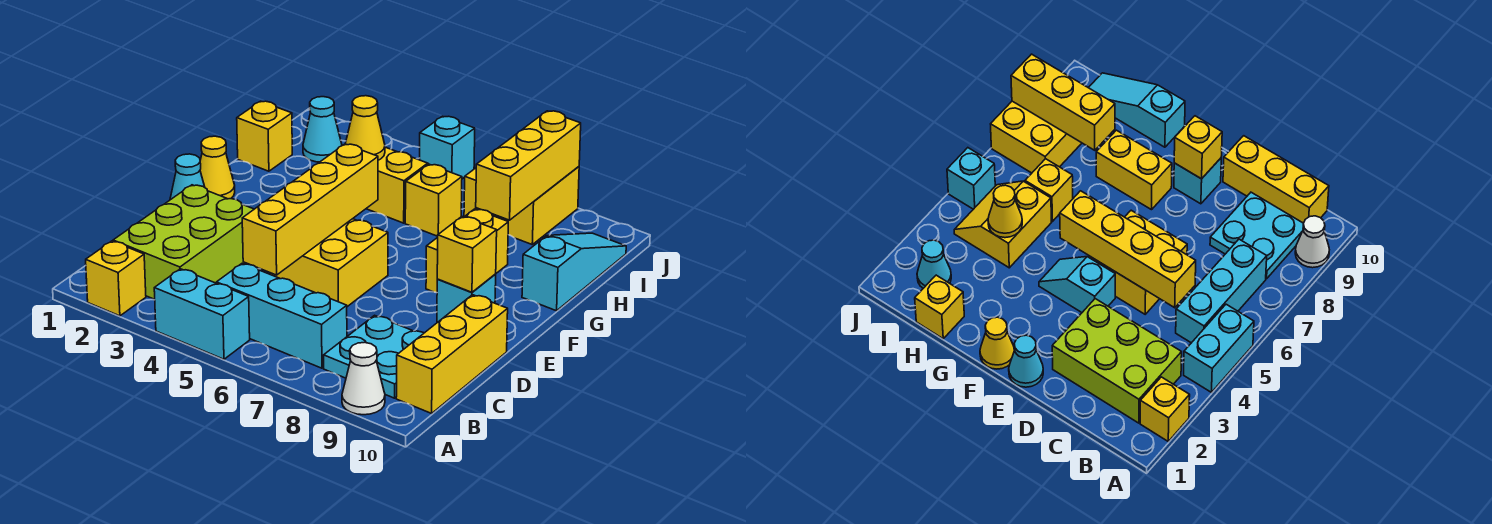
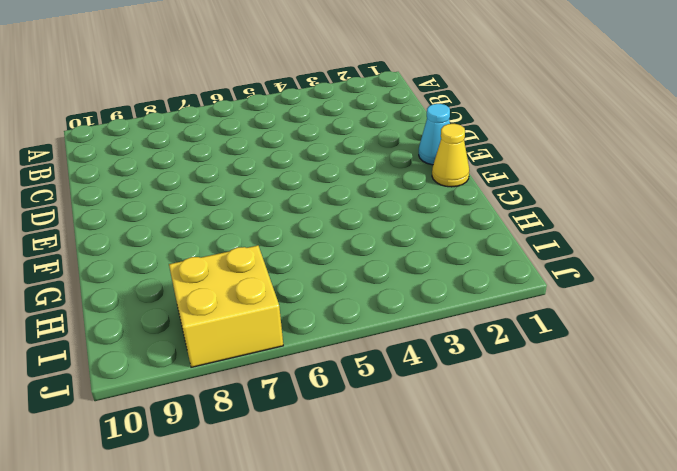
none -> yellow 1x1 brick [86,241,146,316]
none -> cyan 1x2 brick [154,269,250,359]
none -> white 1x1 cone [342,342,385,415]

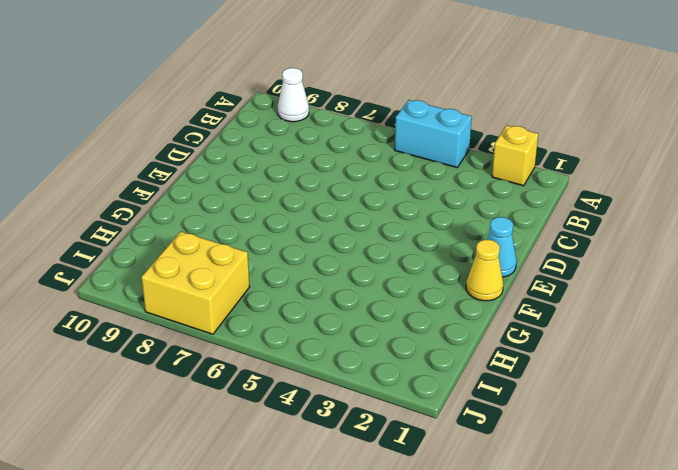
none -> lime 2x3 brick [113,185,254,299]
none -> cyan 1x3 brick [217,263,347,368]
none -> cyan 2x2 plate [324,315,424,398]

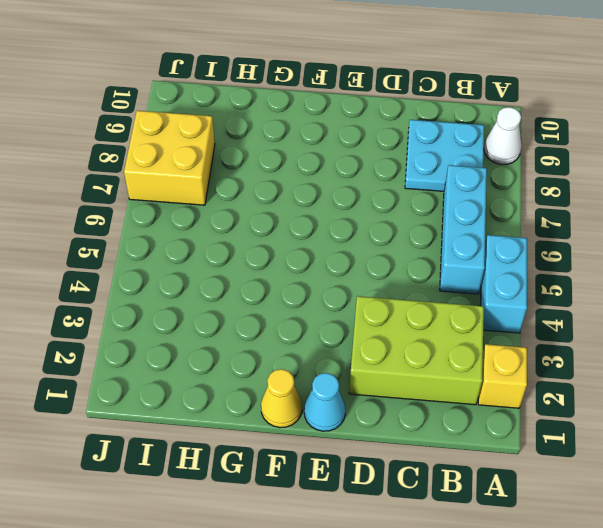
none -> yellow 1x3 brick [396,295,508,413]
none -> yellow 2x2 brick [270,219,388,307]
none -> cyan 1x2 slope [1039,257,1115,312]

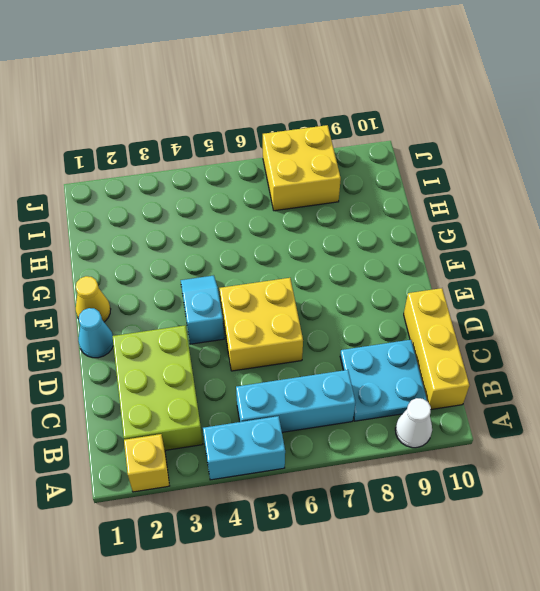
none -> cyan 1x1 brick [437,274,496,323]
none -> yellow 1x2 brick [426,209,508,293]
none -> cyan 1x3 slope [522,233,626,311]

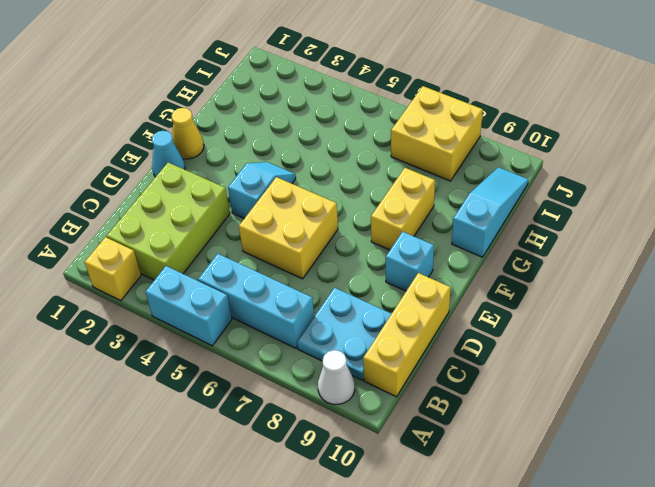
none -> yellow 1x1 brick [237,101,292,171]
none -> yellow 2x2 slope [366,147,428,223]
none -> yellow 1x1 brick [405,164,462,236]

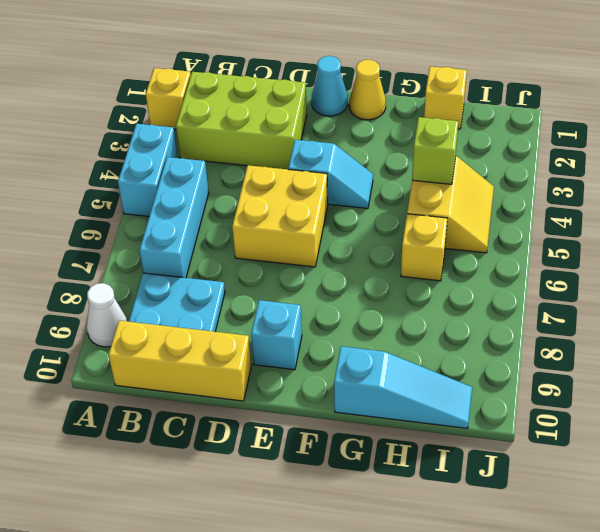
lime 1x1 brick [412,117,458,184] -> yellow 1x1 cone [345,96,385,160]
none -> yellow 1x2 brick [426,209,508,293]
none -> cyan 1x1 cone [303,97,342,162]
none -> yellow 2x2 brick [464,167,579,244]

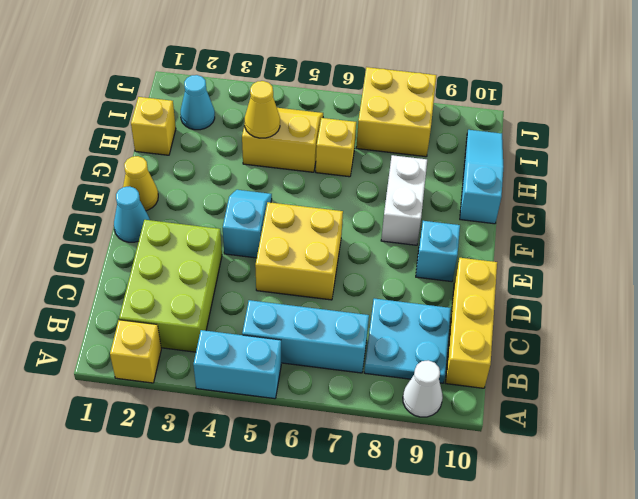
white 1x2 brick [381,155,427,245] -> yellow 1x2 brick [426,209,508,293]
none -> cyan 1x1 brick [420,116,475,179]
none -> yellow 1x4 brick [242,144,378,275]
none -> yellow 1x1 brick [437,217,497,292]

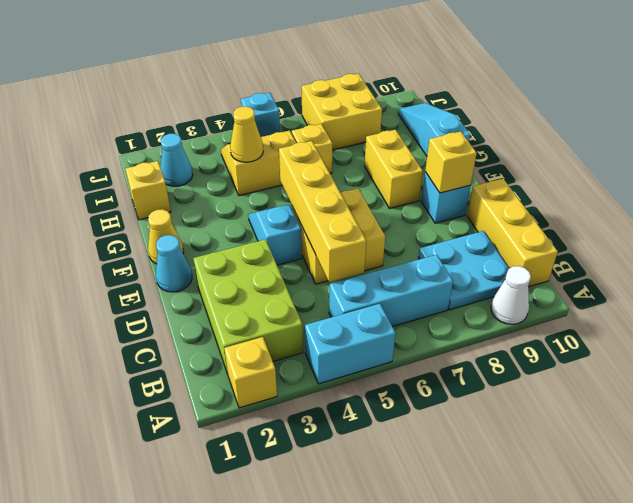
none -> yellow 1x3 brick [476,111,581,220]

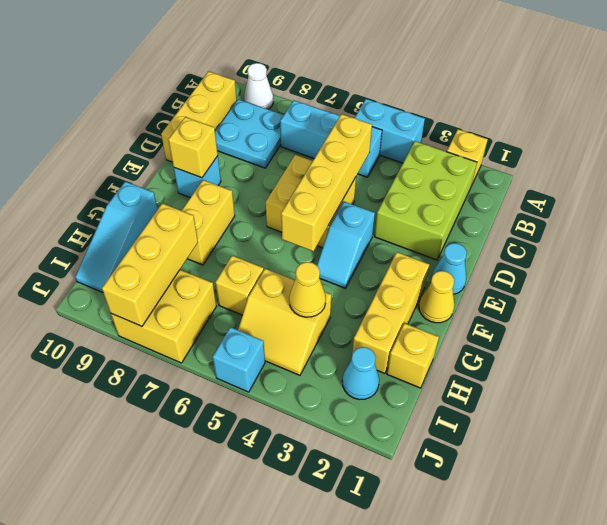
yellow 1x3 brick [352,252,429,373] -> none

